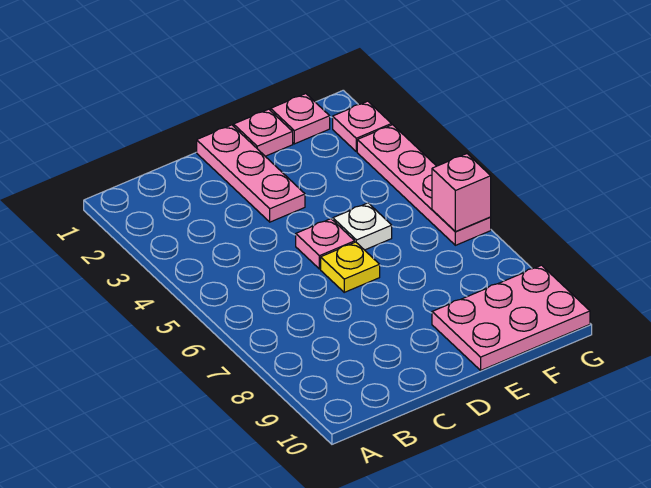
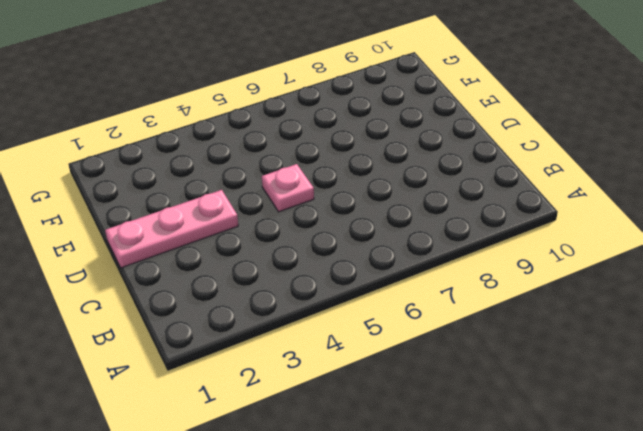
none -> yellow 1x1 plate [321,242,380,292]
none -> pink 1x1 plate [234,109,293,156]

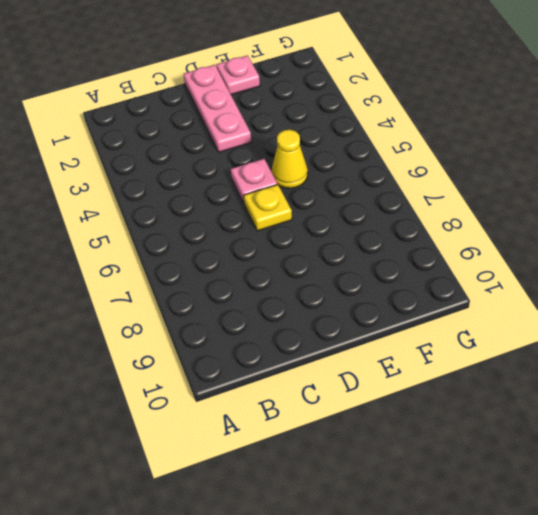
yellow 1x1 cone [272,130,308,188] -> white 1x1 plate [333,203,392,250]
none -> pink 2x3 plate [432,265,590,370]
none -> pink 1x1 plate [271,94,330,144]

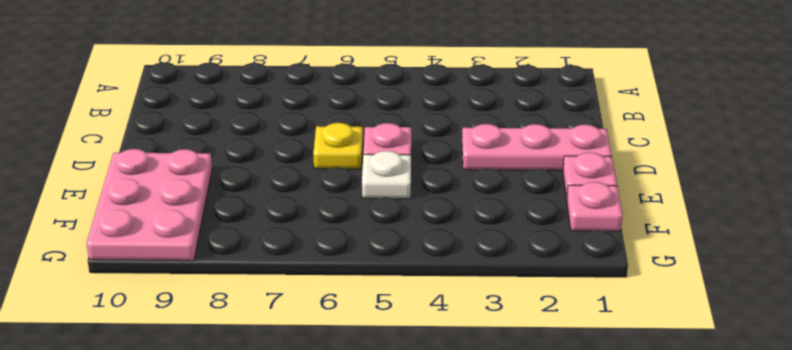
none -> pink 1x1 plate [333,101,392,152]
none -> pink 1x4 plate [357,125,491,245]

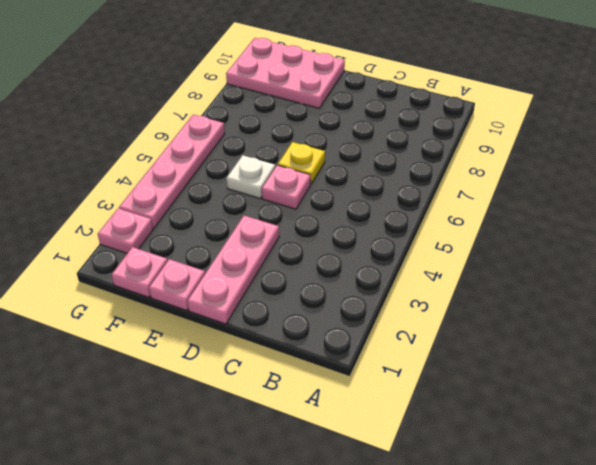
none -> pink 1x1 brick [432,154,491,232]

